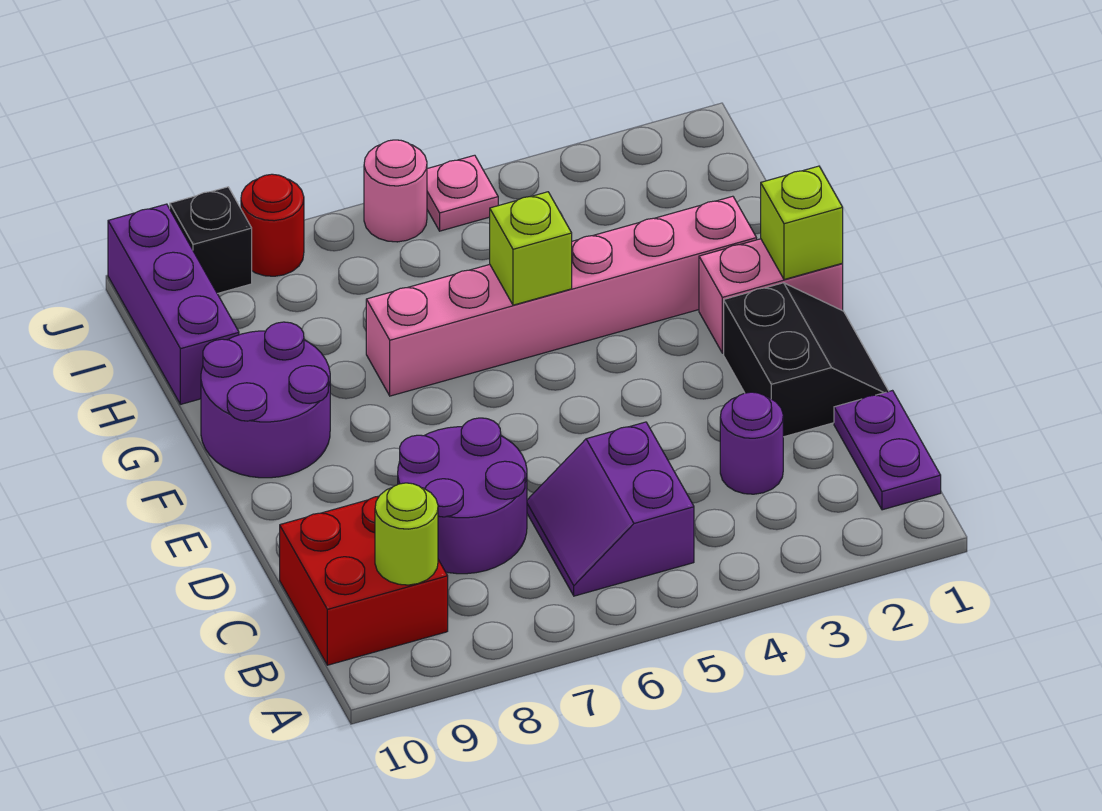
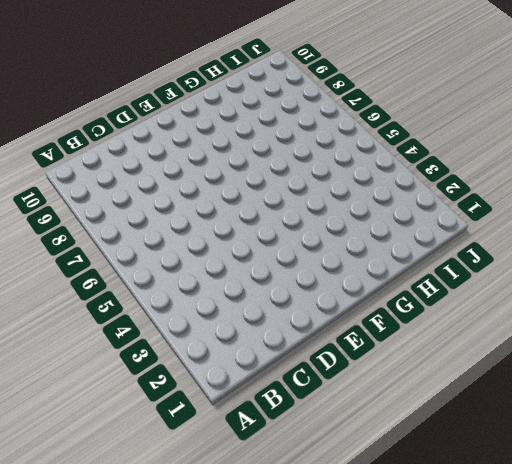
none -> purple 1x2 plate [834,391,941,510]
none -> purple 2x2 slope [527,422,694,596]
none -> red 2x2 brick [280,496,448,665]

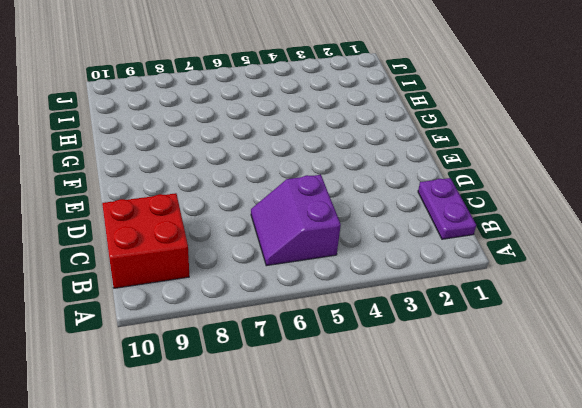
none -> purple 1x1 round brick [720,392,783,494]
none -> purple 2x2 round brick [398,418,527,574]
none -> black 2x2 slope [724,283,889,437]

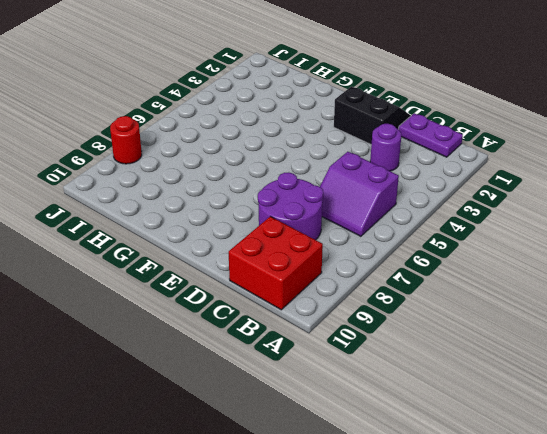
none -> pink 1x2 brick [699,239,843,353]
none -> purple 2x2 round brick [201,322,330,478]
none -> pink 1x6 brick [366,196,757,396]

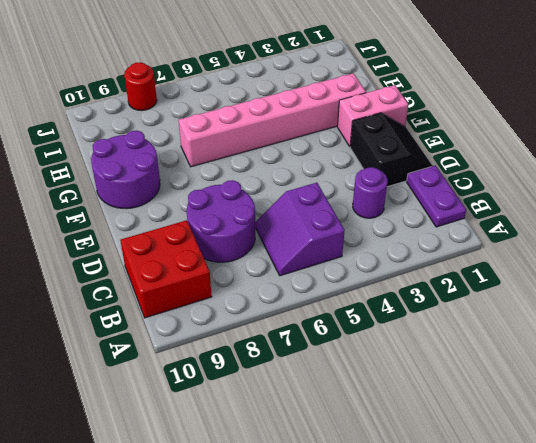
none -> purple 1x3 brick [108,204,239,404]
none -> pink 1x1 plate [427,155,498,231]
none -> pink 1x1 round brick [364,140,427,242]

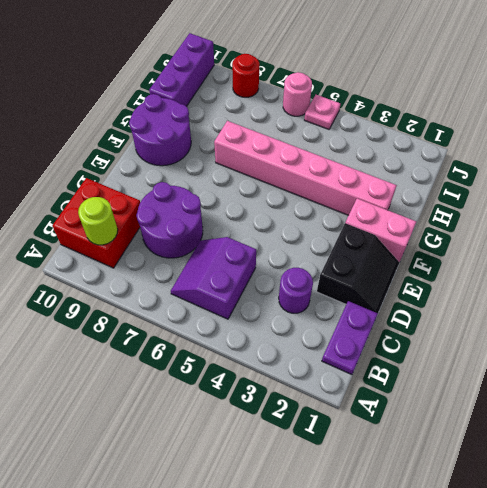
none -> black 1x1 brick [170,187,252,294]
none -> lime 1x1 brick [761,166,843,280]
none -> lime 1x1 brick [490,192,572,305]

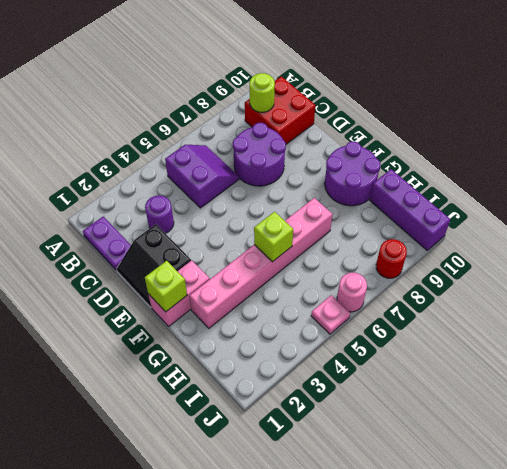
none -> black 1x1 brick [170,187,252,294]

